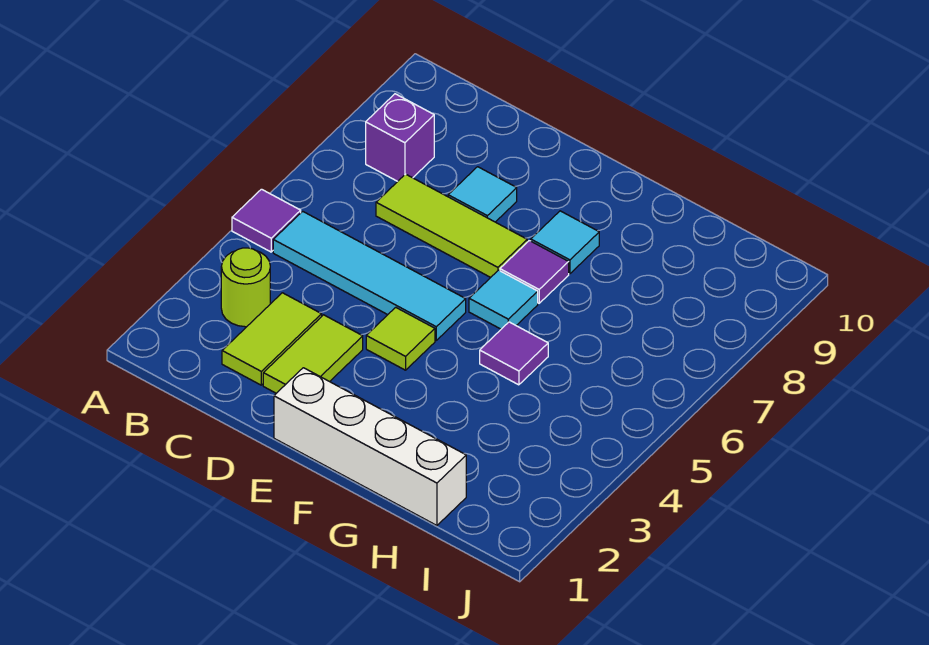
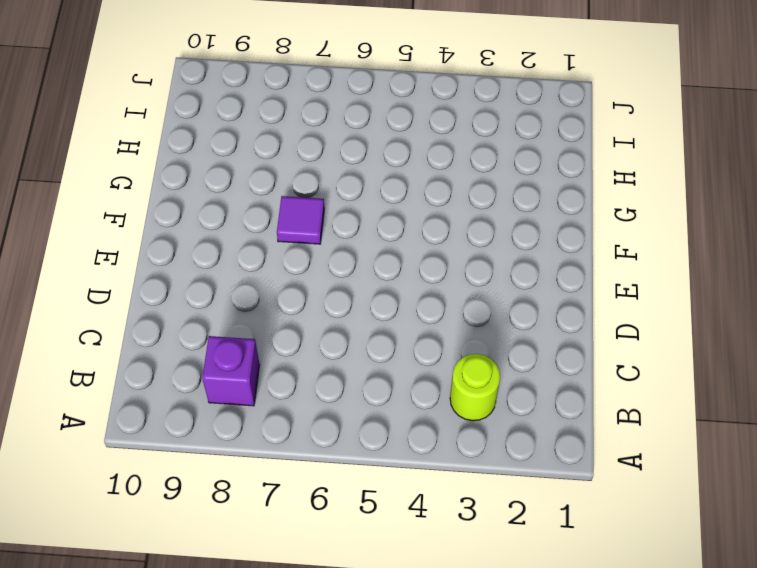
none -> purple 1x1 tile [232,189,301,252]
none -> cyan 1x4 tile [273,211,466,340]
none -> lime 1x2 tile [222,293,322,385]

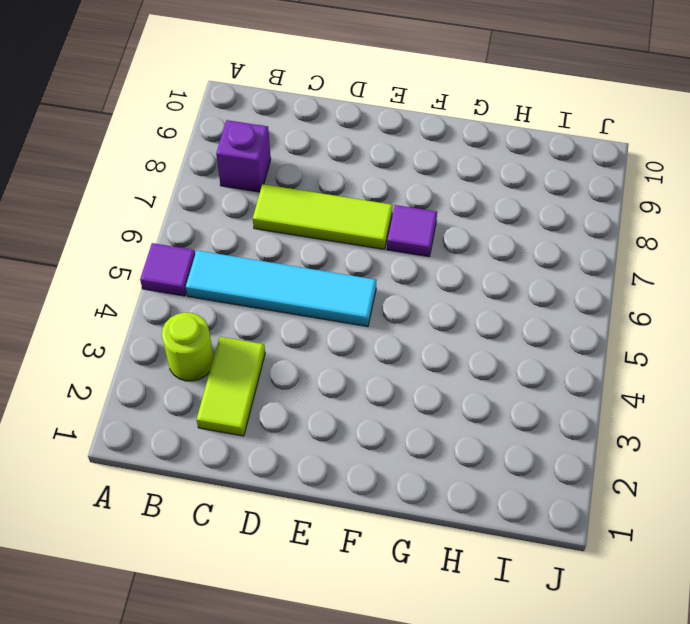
none -> lime 1x2 tile [263,315,363,393]
none -> cyan 1x1 tile [448,167,517,222]
none -> white 1x4 brick [274,368,466,525]

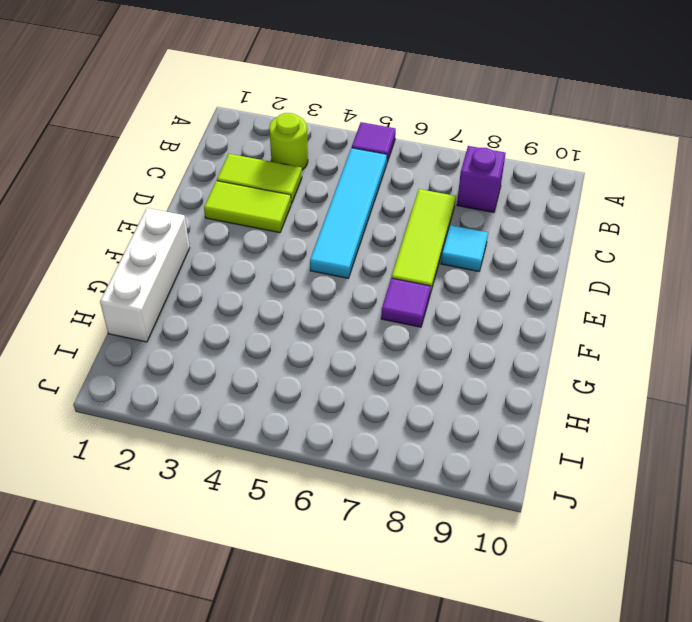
white 1x3 brick [100,208,190,342] -> white 1x4 brick [274,368,466,525]
none -> lime 1x1 tile [366,307,435,370]
none -> cyan 1x1 tile [469,270,538,329]
none -> cyan 1x1 tile [531,211,599,274]

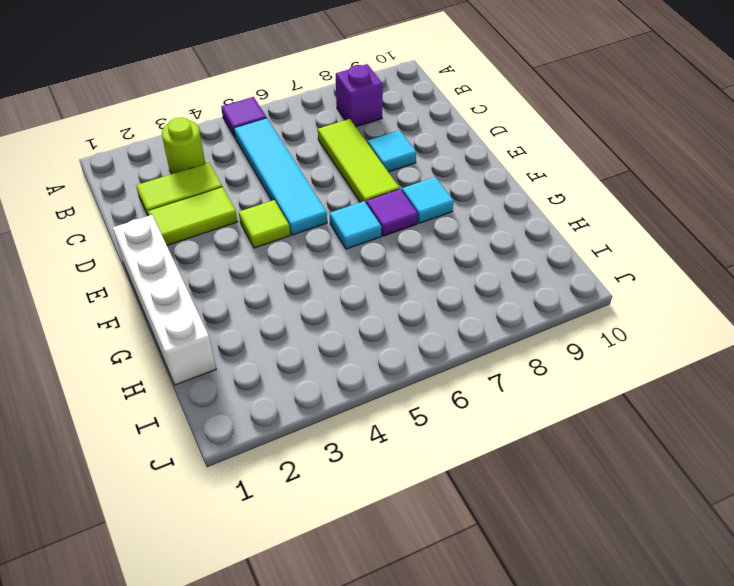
none -> purple 1x1 tile [480,322,548,385]

